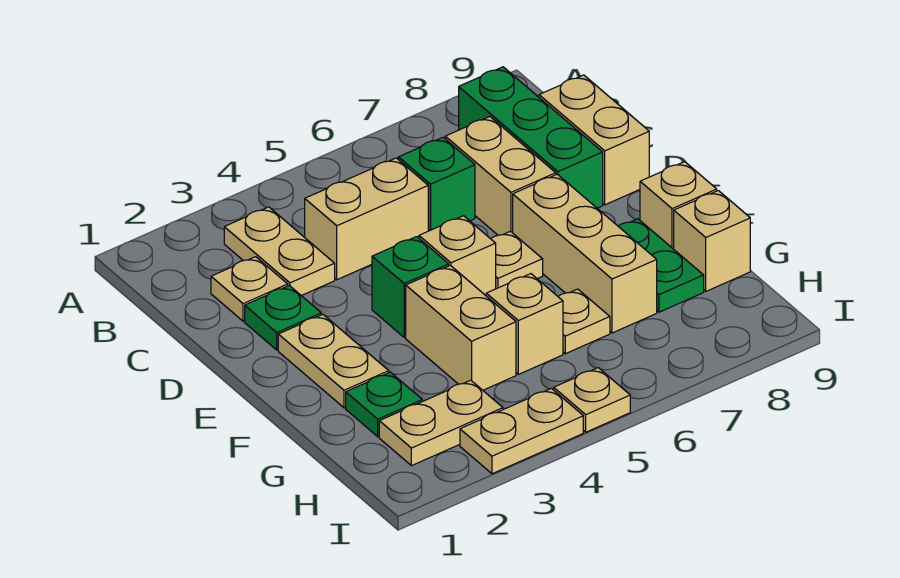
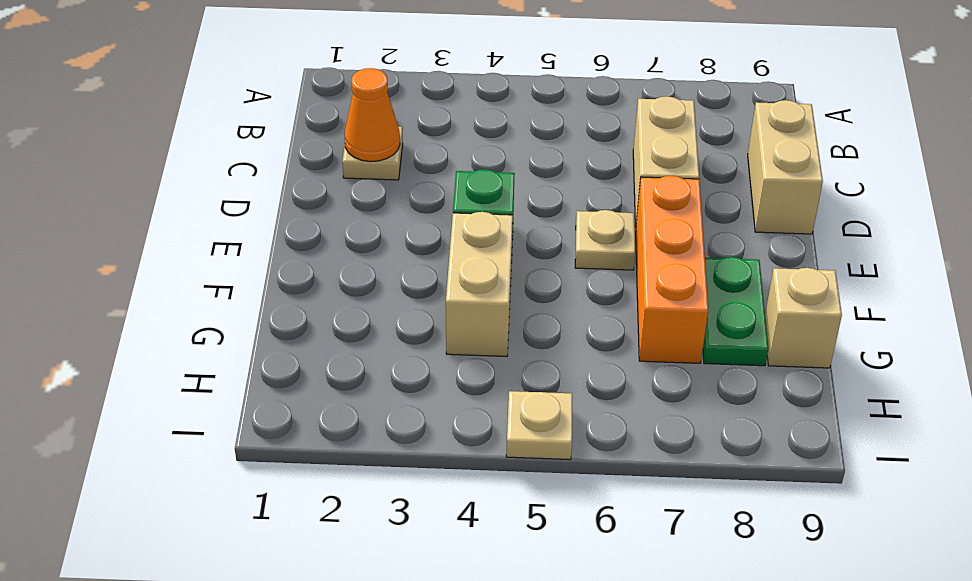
orange 1x1 cone [344,68,400,162] -> none
orange 1x3 brick [635,176,708,363] -> tan 1x3 brick [513,174,657,333]
none -> tan 1x2 plate [224,207,335,296]
none -> green 1x3 brick [459,67,603,208]
none -> tan 1x2 brick [305,158,428,280]

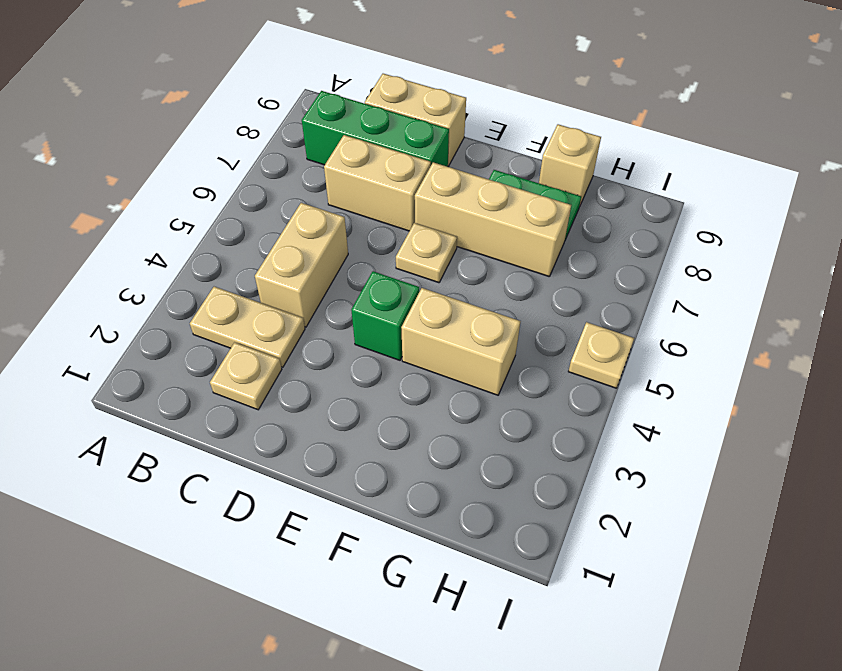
none -> green 1x1 brick [398,137,475,231]
none -> green 1x1 plate [245,286,321,350]
none -> tan 1x2 plate [278,315,389,408]

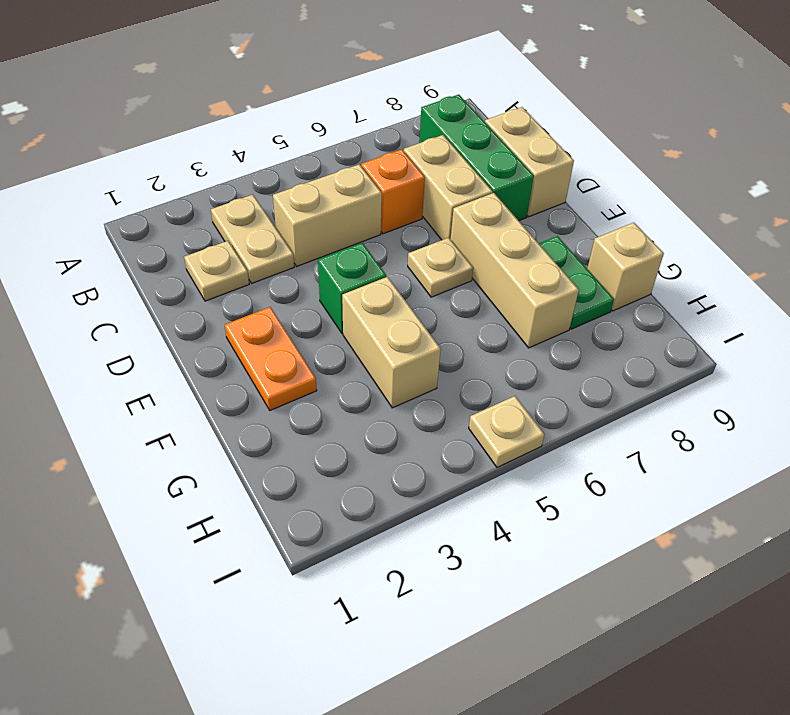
orange 1x1 brick [361,149,425,234] -> green 1x1 brick [398,137,475,231]
orange 1x2 plate [225,307,317,410] -> tan 1x2 plate [278,315,389,408]
none -> green 1x1 plate [245,286,321,350]
none -> tan 1x1 brick [419,216,496,295]
none -> tan 1x1 brick [640,162,717,249]

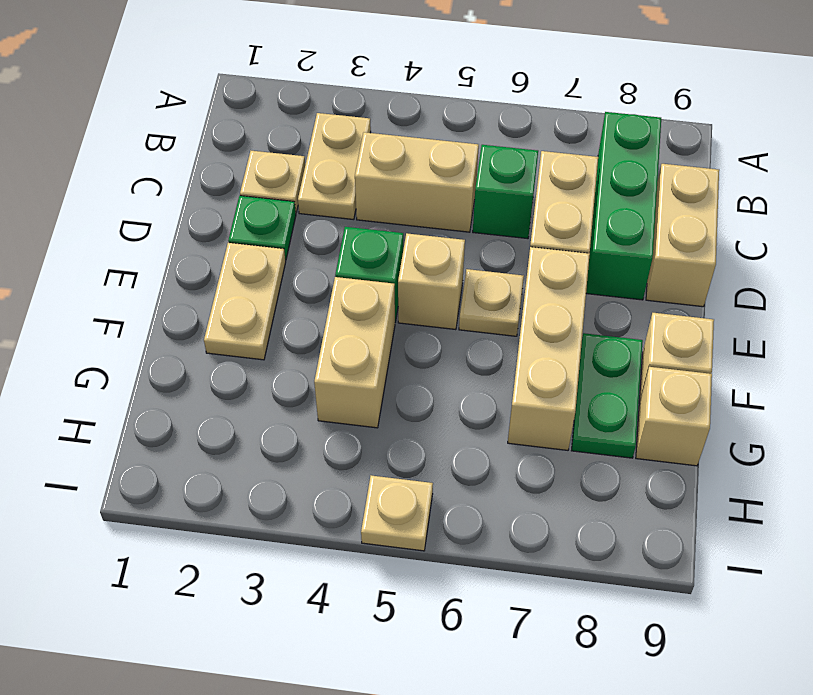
none -> green 1x1 plate [346,372,422,437]
none -> tan 1x1 brick [486,274,563,374]
none -> tan 1x1 plate [558,289,610,354]

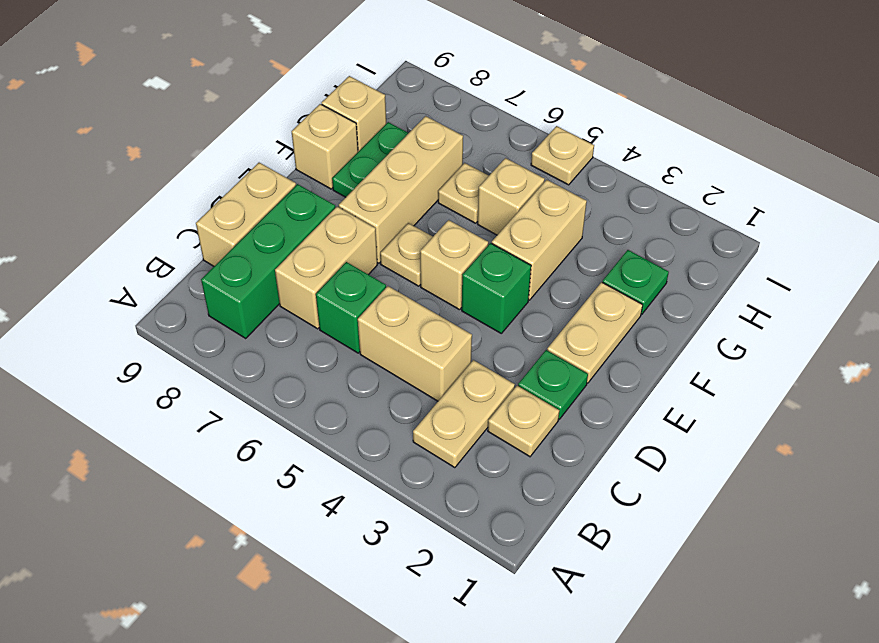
none -> tan 1x2 plate [379,380,503,466]
none -> tan 1x2 plate [460,388,583,474]

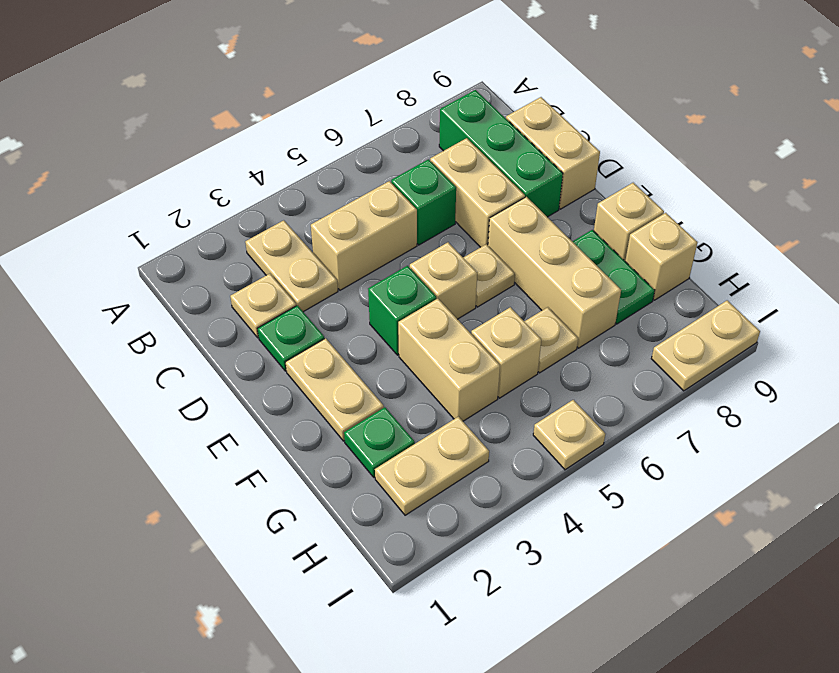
tan 1x2 plate [651,300,760,391] -> tan 1x2 plate moved to [460,388,583,474]

